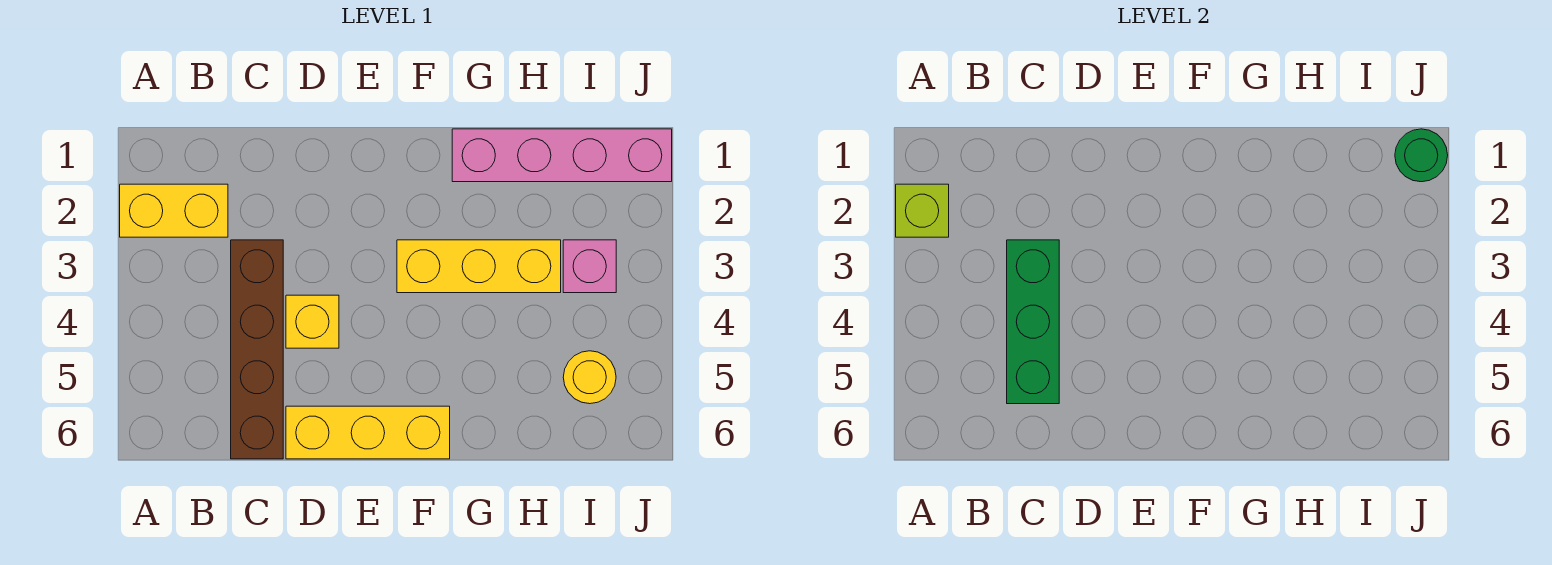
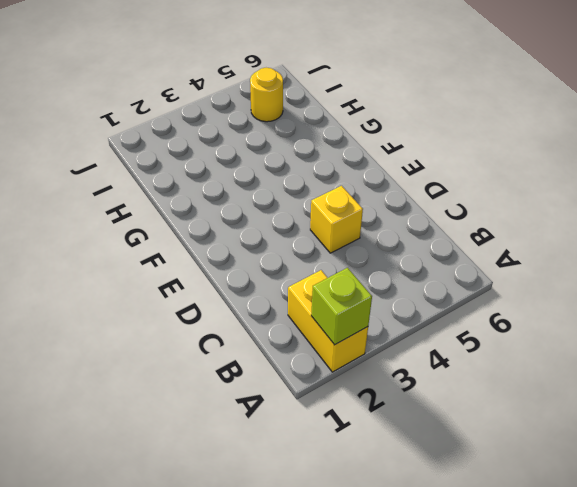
none -> brown 1x4 brick [231,240,283,459]
none -> yellow 1x3 brick [286,406,450,459]

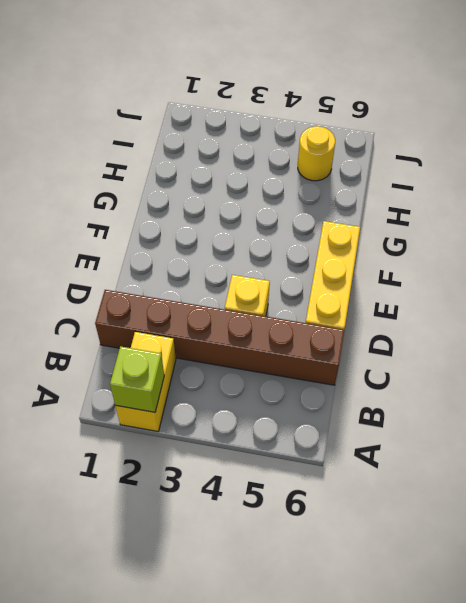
brown 1x6 brick [95,290,344,385] -> brown 1x4 brick [231,240,283,459]
none -> yellow 1x3 brick [397,240,561,293]
none -> pink 1x4 brick [452,129,672,182]

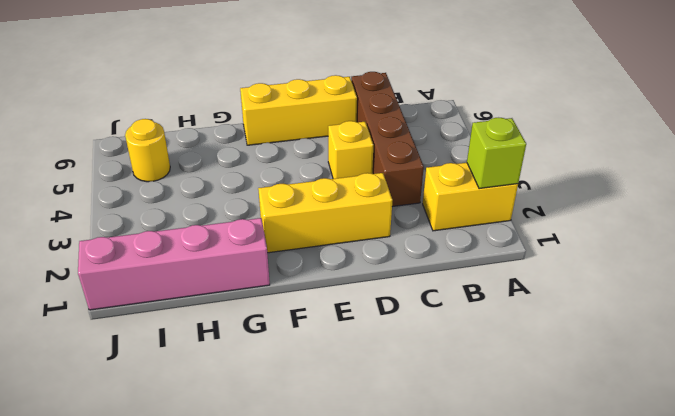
yellow 1x3 brick [258,173,393,253] -> yellow 1x3 brick moved to [397,240,561,293]
none -> pink 1x1 brick [563,240,616,293]
none -> green 1x3 brick [1007,240,1059,404]

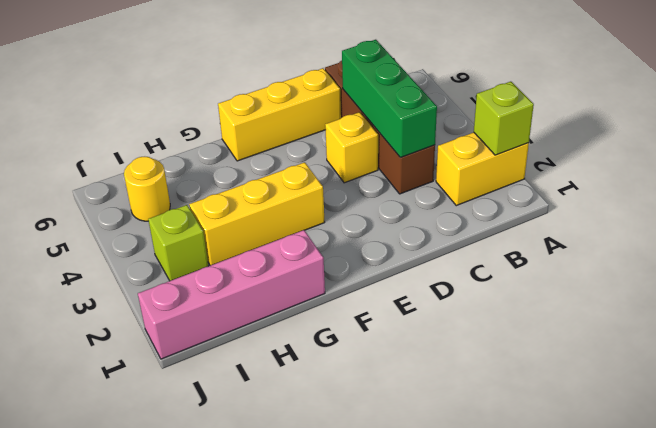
lime 1x1 brick [148,205,208,281] -> pink 1x1 brick [563,240,616,293]
none -> green 1x1 round brick [1395,129,1448,182]

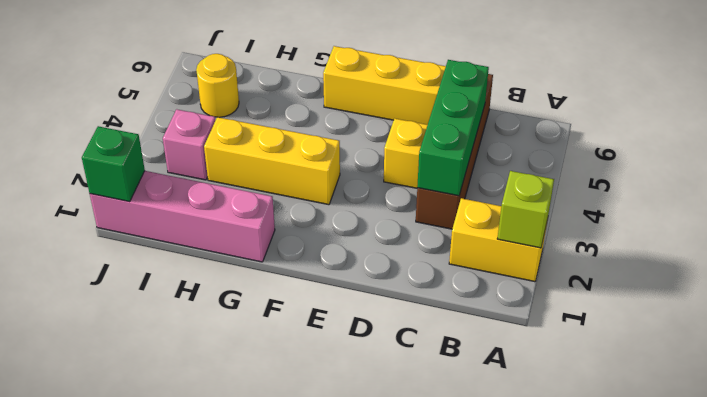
green 1x1 brick [82,126,145,202] -> green 1x1 round brick [1395,129,1448,182]

